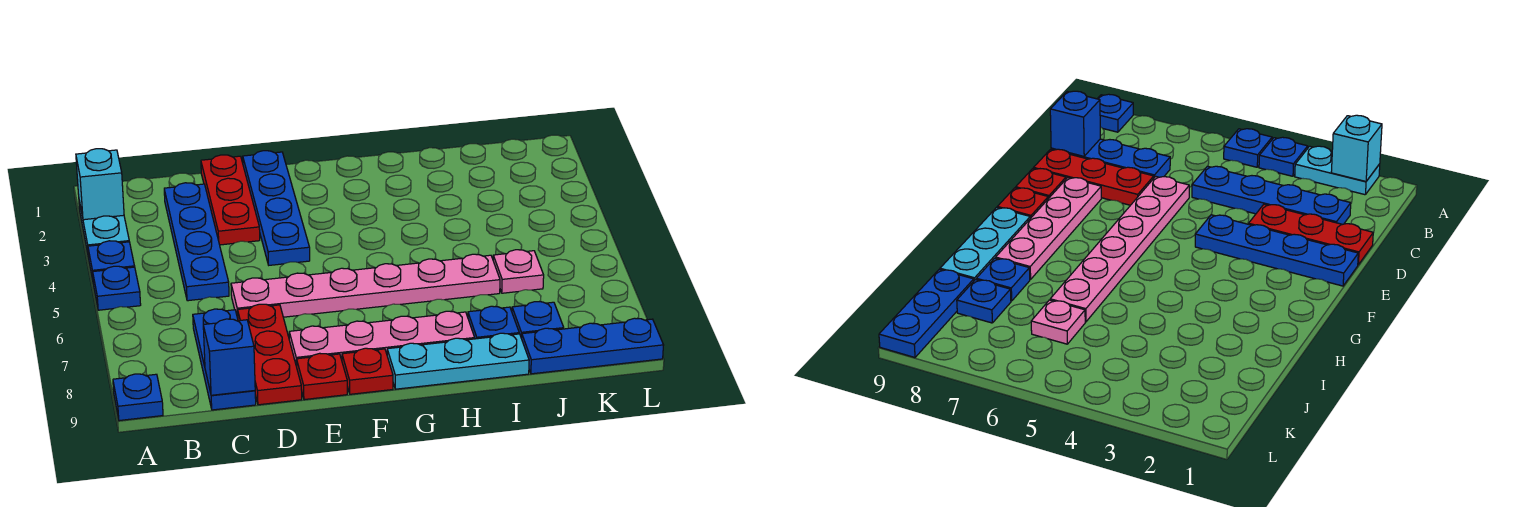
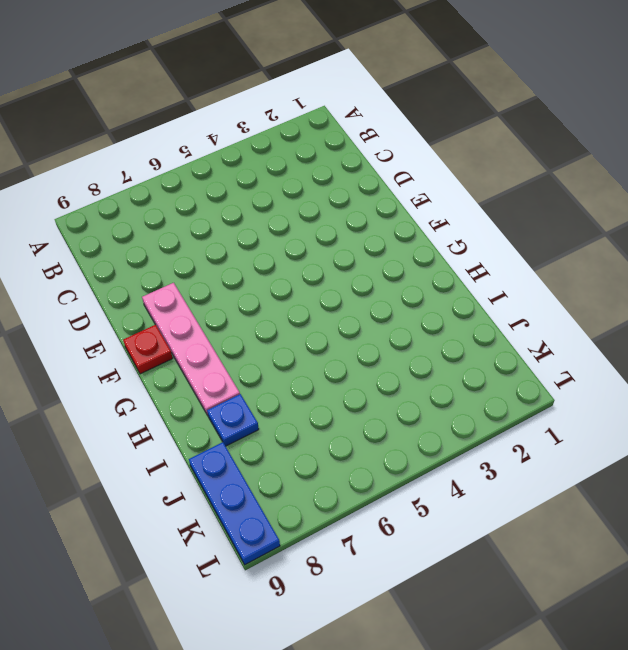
none -> cyan 1x2 plate [79,201,129,257]
none -> blue 1x1 plate [88,241,135,280]
none -> blue 1x1 plate [93,266,141,310]

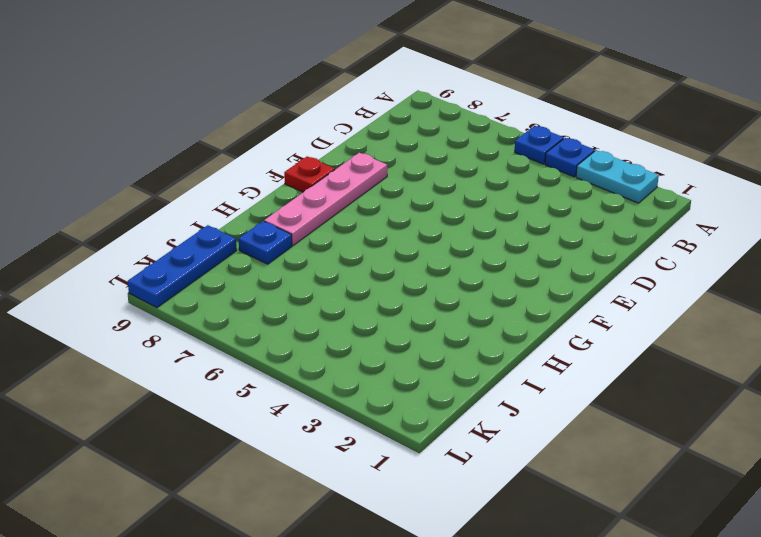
none -> blue 1x1 plate [113,374,163,421]
none -> blue 1x4 plate [164,183,229,301]
none -> blue 1x3 plate [193,309,256,410]

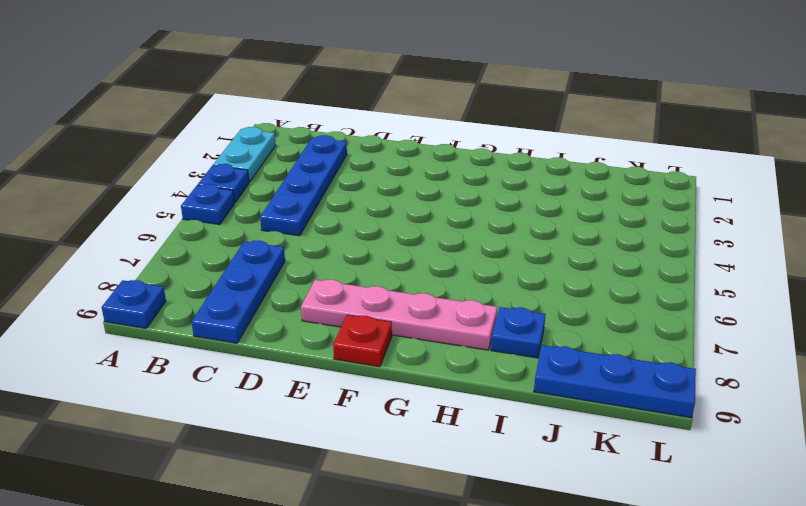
none -> red 1x3 plate [201,155,260,245]
none -> pink 1x6 plate [231,254,500,318]
none -> red 1x3 plate [238,304,302,405]

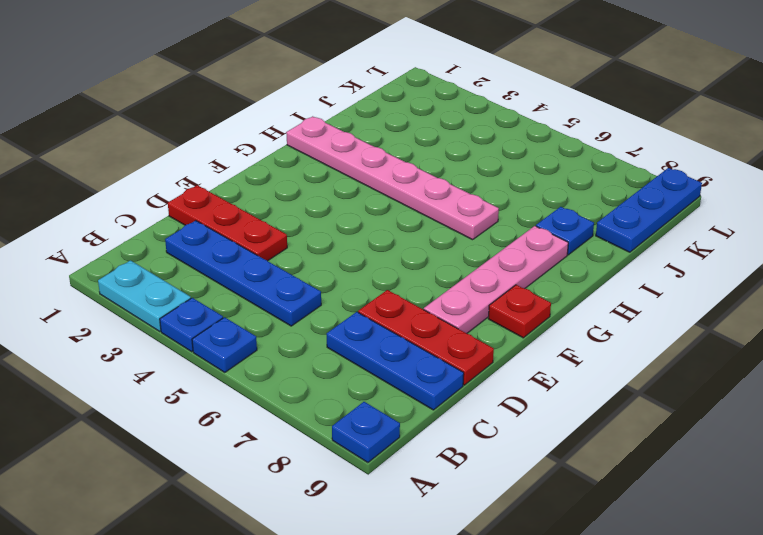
pink 1x6 plate [286,116,499,240] -> pink 1x6 plate turned to [231,254,500,318]
none -> blue 1x4 plate [243,151,310,265]
none -> red 1x1 plate [297,353,347,400]
none -> cyan 1x3 plate [387,333,529,389]

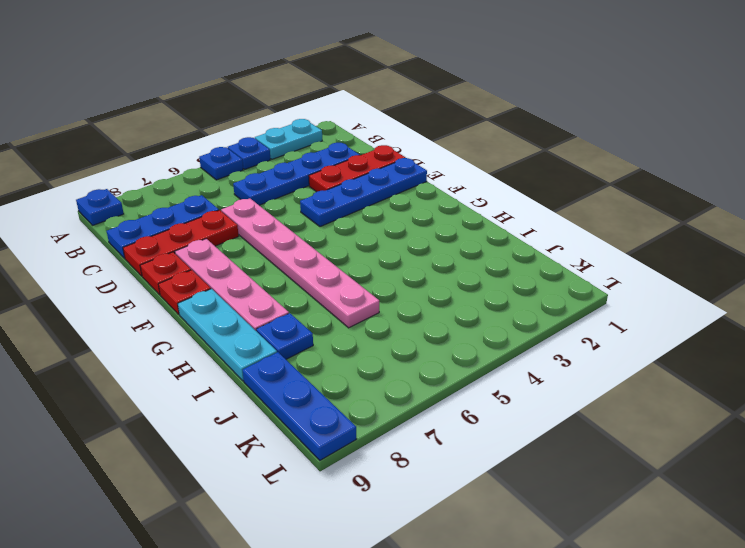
none -> pink 1x1 plate [493,250,544,293]
none -> blue 1x1 plate [512,302,564,338]
none -> cyan 1x1 brick [76,149,124,220]

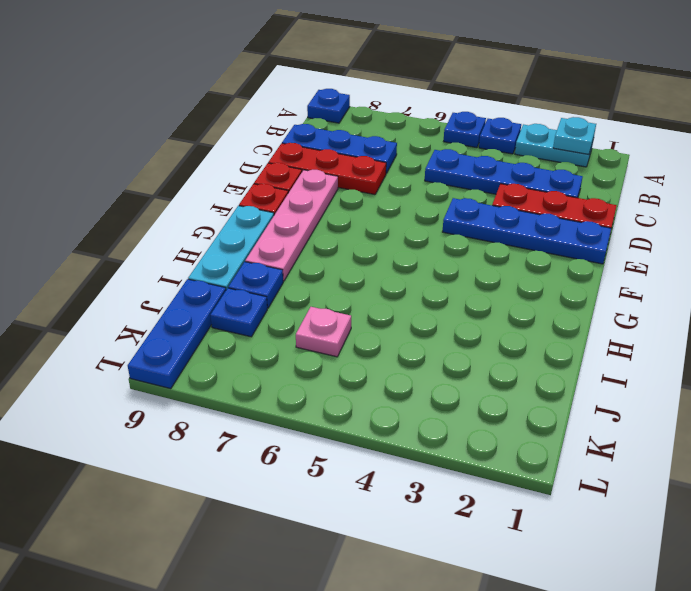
cyan 1x1 plate [553,117,596,154] -> cyan 1x1 brick [76,149,124,220]
none -> pink 1x6 plate [231,254,500,318]
none -> blue 1x1 brick [203,319,255,395]

